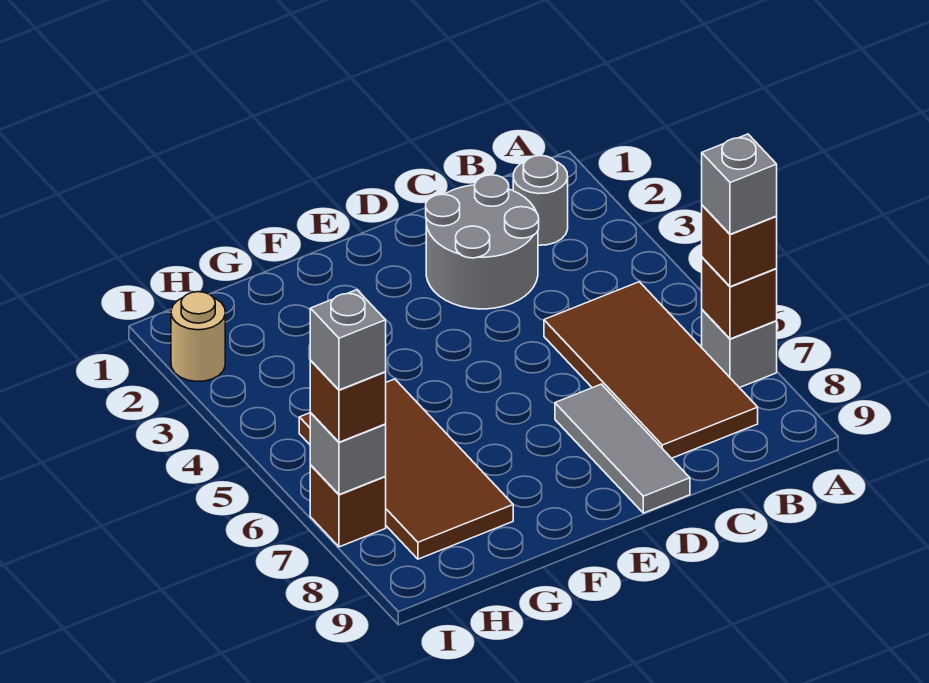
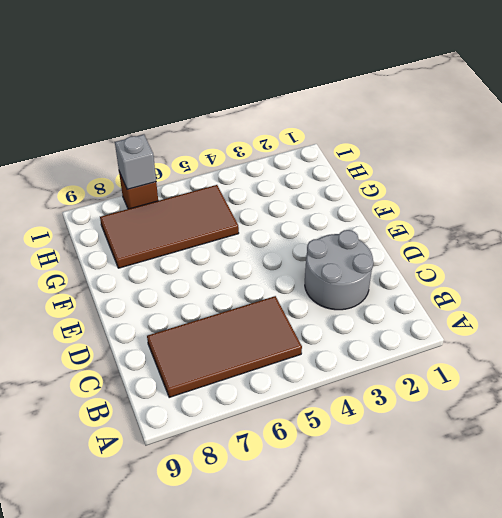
none -> grey 1x1 brick [702,310,777,388]
none -> grey 1x1 round brick [513,156,568,245]
none -> grey 1x3 tile [555,384,690,513]

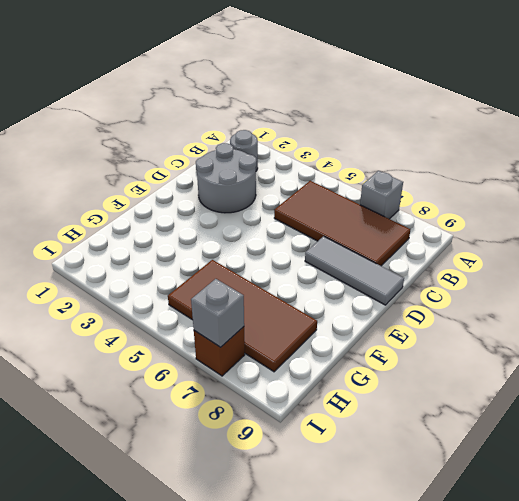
none -> tan 1x1 round brick [171,292,225,382]
none -> brown 1x1 brick [702,257,777,339]
none -> brown 1x1 brick [702,205,777,287]

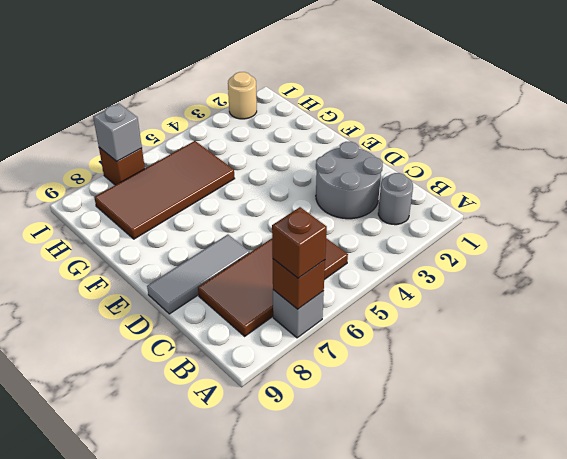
none -> brown 1x1 brick [310,360,386,442]
none -> grey 1x1 brick [702,134,777,234]
none -> grey 1x1 brick [310,290,386,390]

